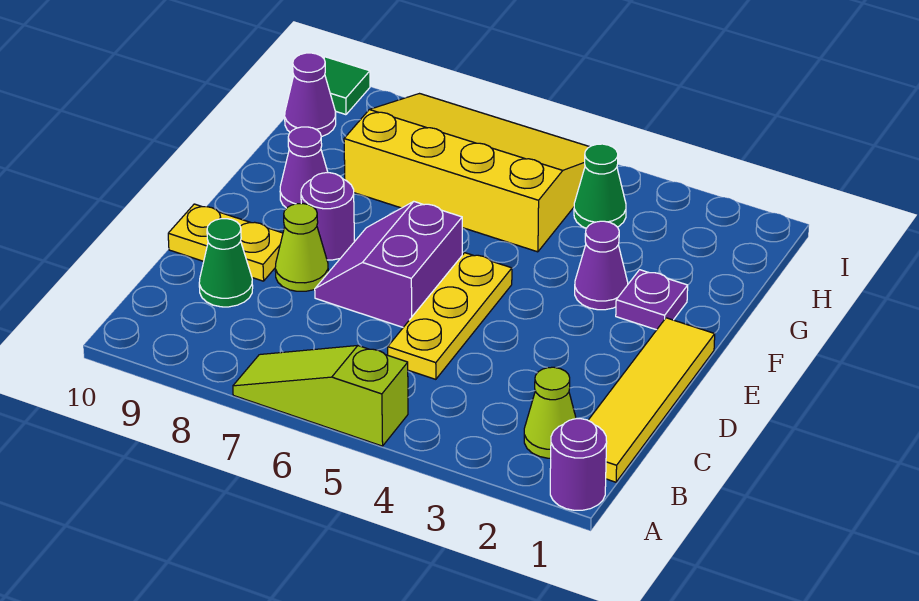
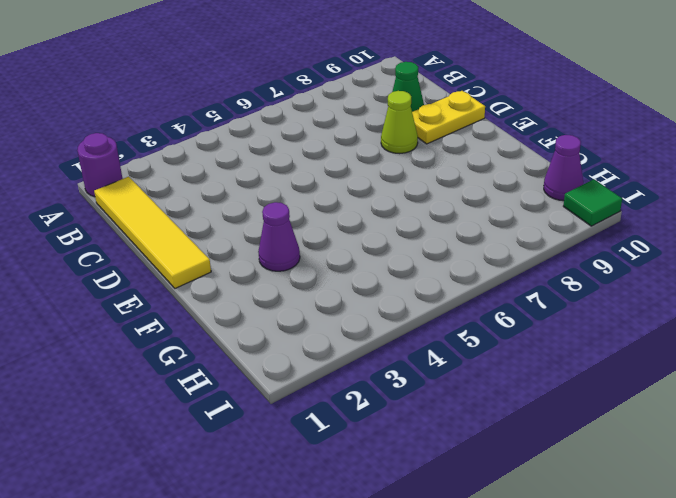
none -> lime 1x3 slope [233,346,408,446]
none -> lime 1x1 cone [524,367,576,458]
none -> yellow 1x3 plate [388,253,512,379]

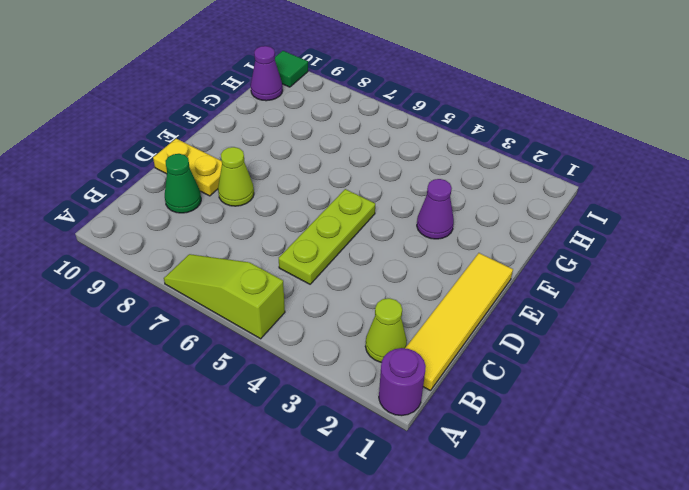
lime 1x3 plate [279,189,375,284] -> yellow 1x3 plate [388,253,512,379]
none -> purple 2x2 slope [315,202,462,327]
none -> purple 1x1 round brick [301,173,354,260]
none -> purple 1x1 plate [616,270,688,330]

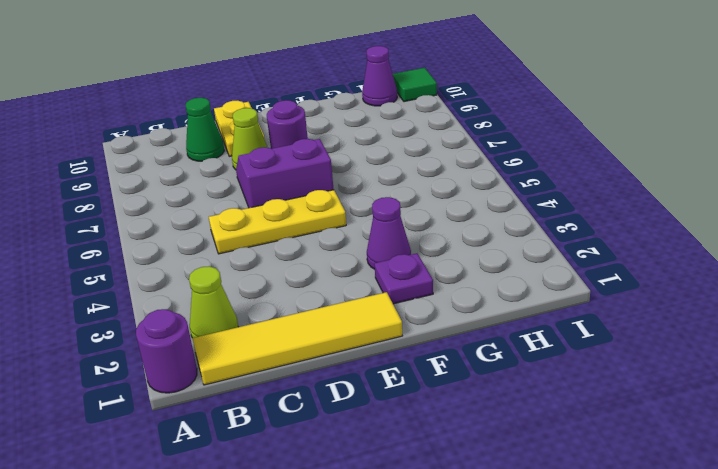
none -> lime 1x3 slope [233,346,408,446]
none -> purple 1x1 cone [280,127,328,208]
none -> yellow 3x4 slope [344,94,589,252]

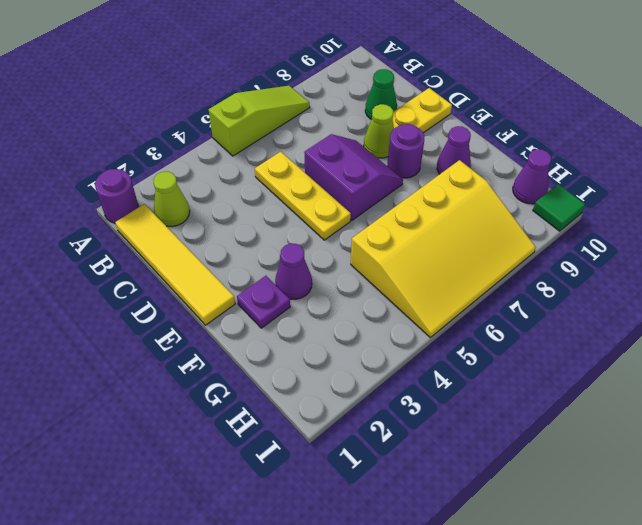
none -> green 1x1 cone [574,144,626,228]

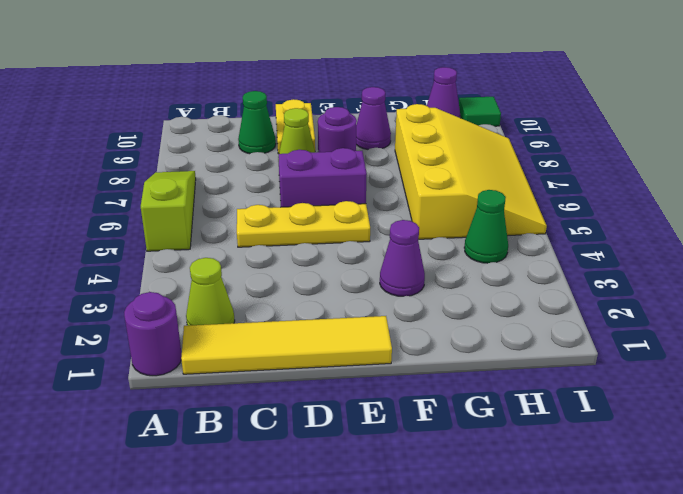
none -> purple 1x1 plate [616,270,688,330]

